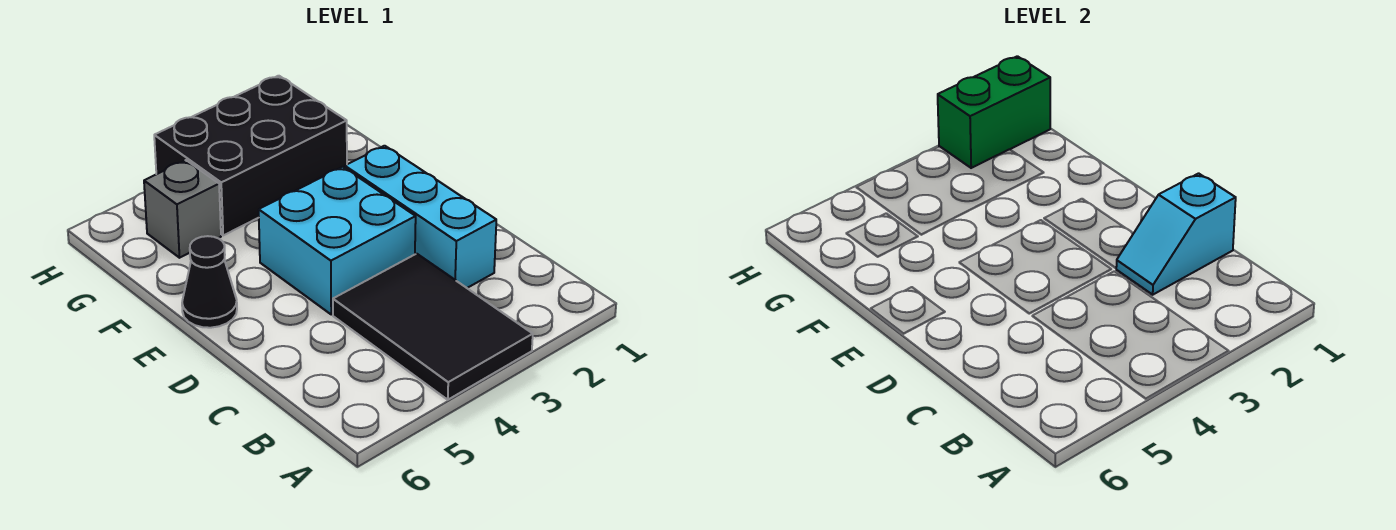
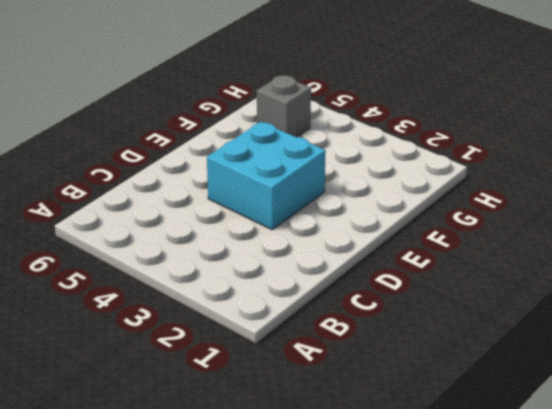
none -> black 2x3 tile [333,254,533,400]
none -> cyan 1x3 brick [345,146,496,288]

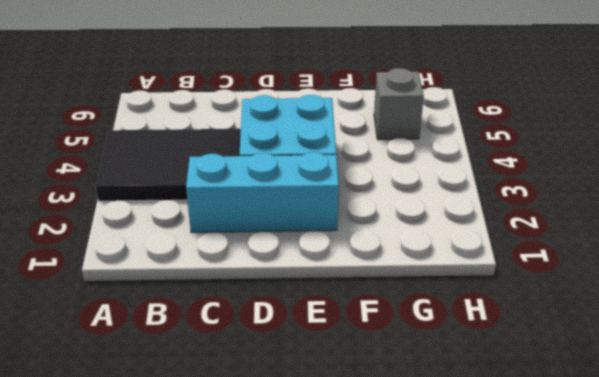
none -> black 1x1 cone [182,236,237,328]
none -> black 2x3 brick [154,76,347,235]

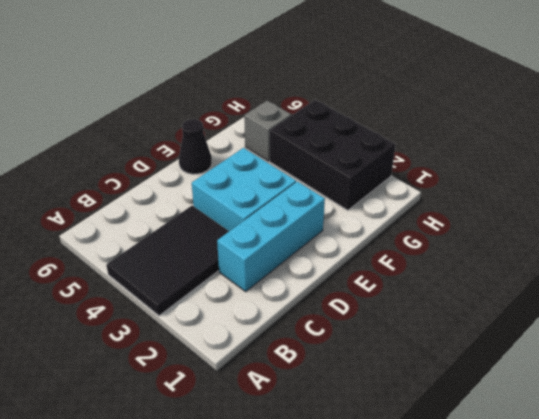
none -> cyan 1x2 slope [1116,173,1236,295]
none -> green 1x2 brick [938,56,1050,168]

